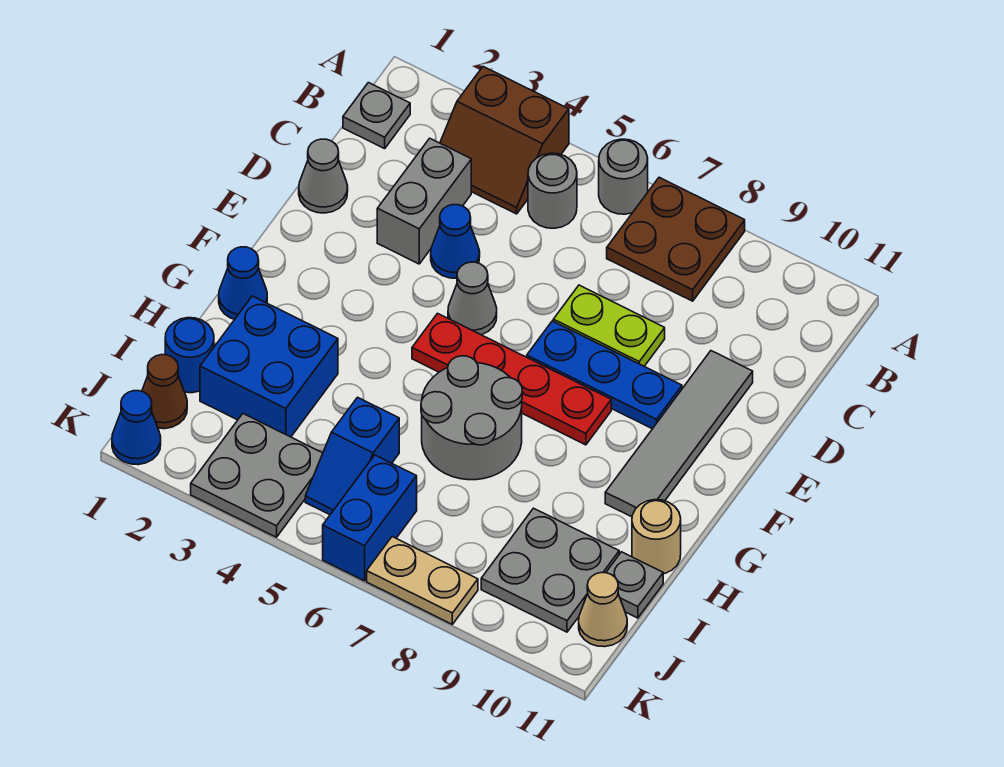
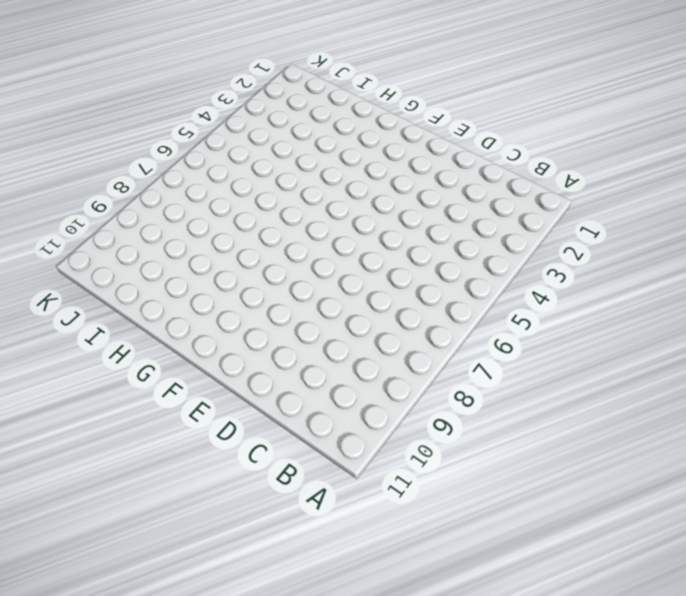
none -> brown 2x2 slope [440,67,569,214]
none -> grey 1x1 round brick [599,139,648,214]
none -> brown 2x2 plate [607,177,745,301]

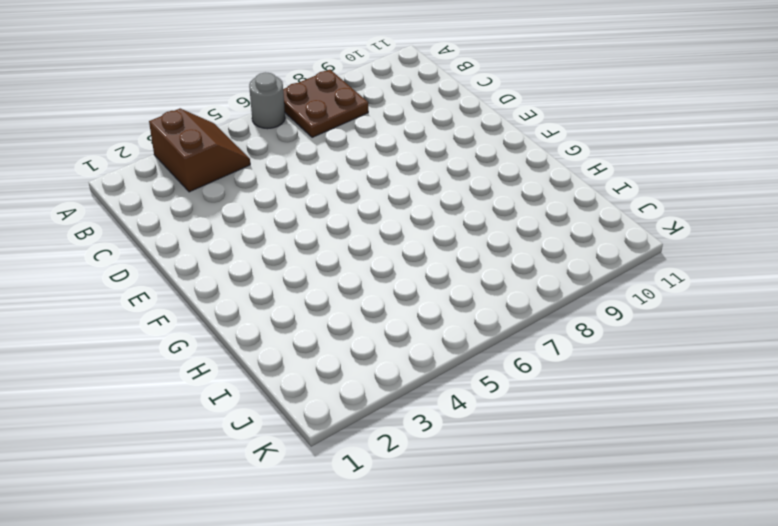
brown 2x2 slope [149,109,250,192] -> brown 2x2 slope turned to [440,67,569,214]
none -> grey 1x1 plate [343,83,410,149]
none -> grey 1x1 round brick [528,153,577,228]
none -> grey 1x2 brick [377,138,471,264]

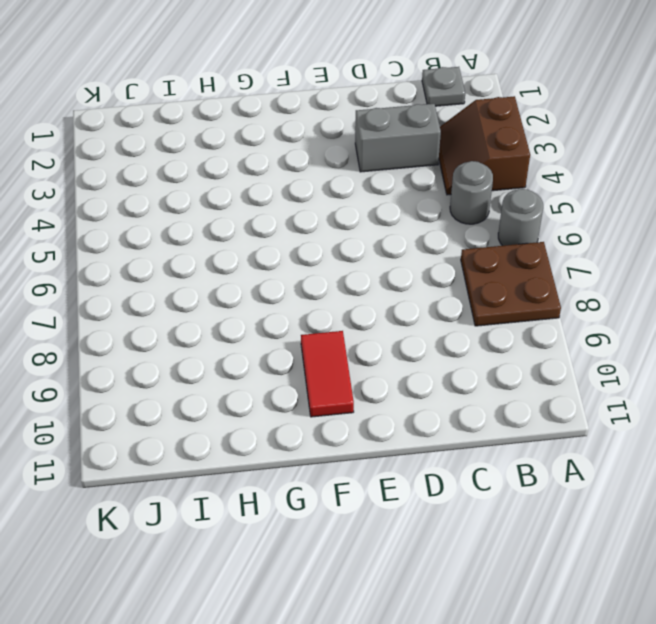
red 1x2 tile [301,331,354,417] -> grey 1x4 tile [605,351,753,517]
none -> grey 1x1 cone [299,139,348,213]
none -> blue 1x1 cone [431,205,480,278]
none -> lime 1x2 plate [553,285,665,366]

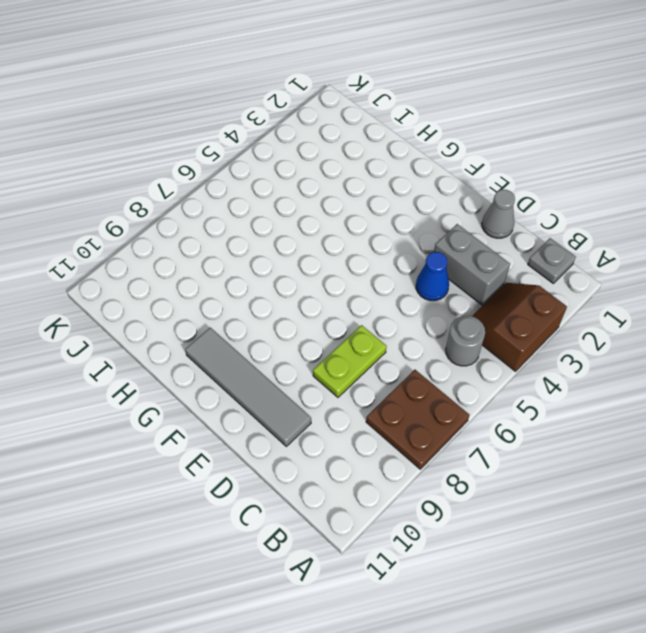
none -> grey 1x1 round brick [599,139,648,214]
none -> grey 1x1 cone [448,262,497,335]
none -> blue 1x3 plate [527,321,682,429]

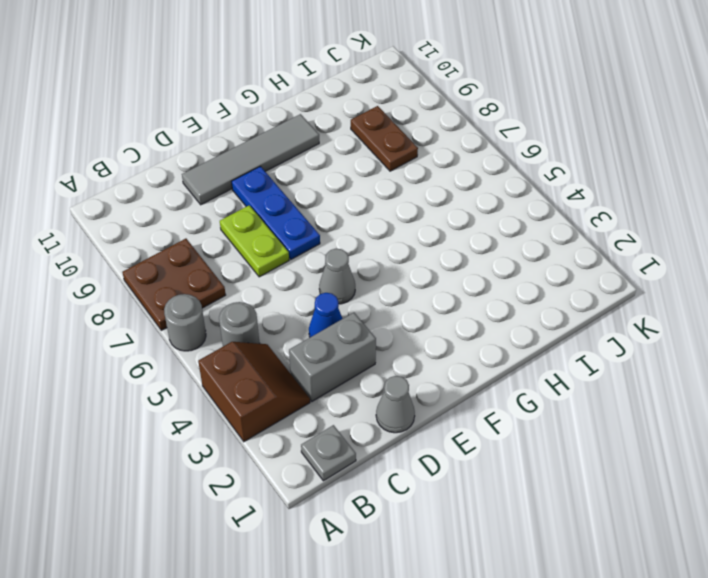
brown 1x2 plate [351,106,418,171] -> grey 2x2 plate [481,508,619,632]
none -> red 1x4 plate [412,313,611,445]
none -> blue 1x1 cone [219,247,267,319]
none -> grey 2x2 round brick [421,356,522,480]

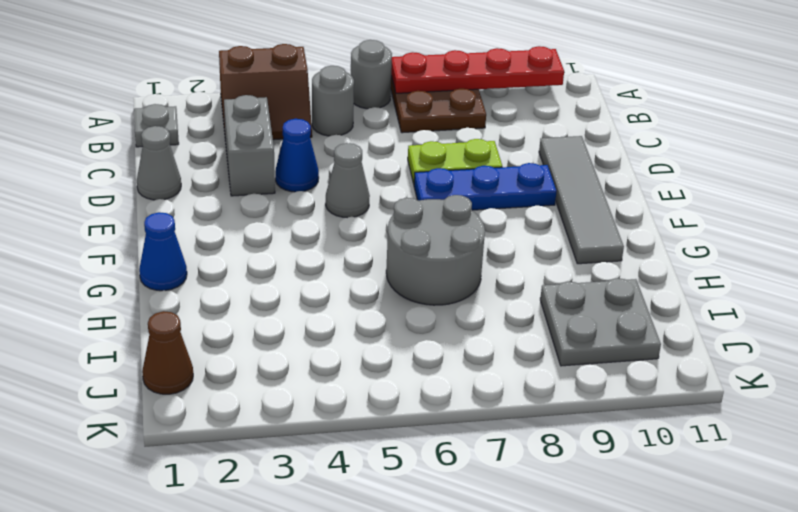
red 1x4 plate [391,46,564,93] -> red 1x4 plate moved to [412,313,611,445]
none -> blue 2x2 brick [200,296,338,437]
none -> tan 1x1 round brick [632,500,681,574]
none -> blue 1x1 round brick [165,318,214,393]

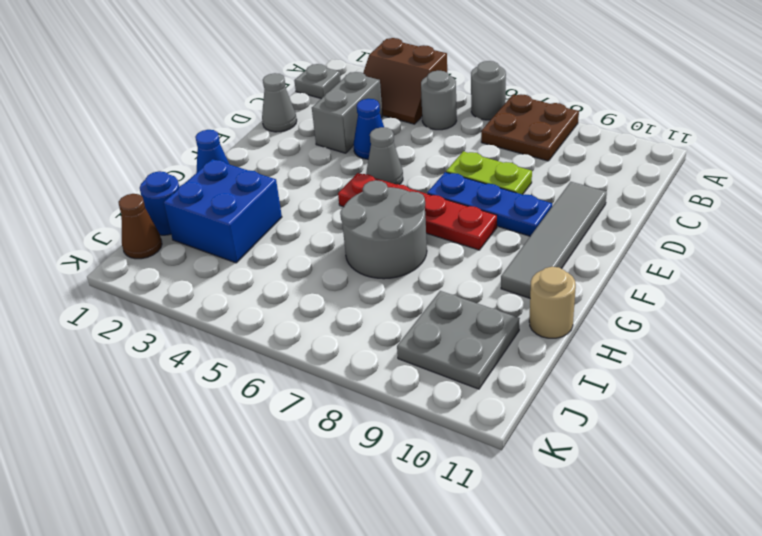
none -> blue 1x2 slope [305,397,399,515]
none -> grey 1x1 plate [606,552,663,618]
none -> grey 2x2 plate [191,414,323,537]

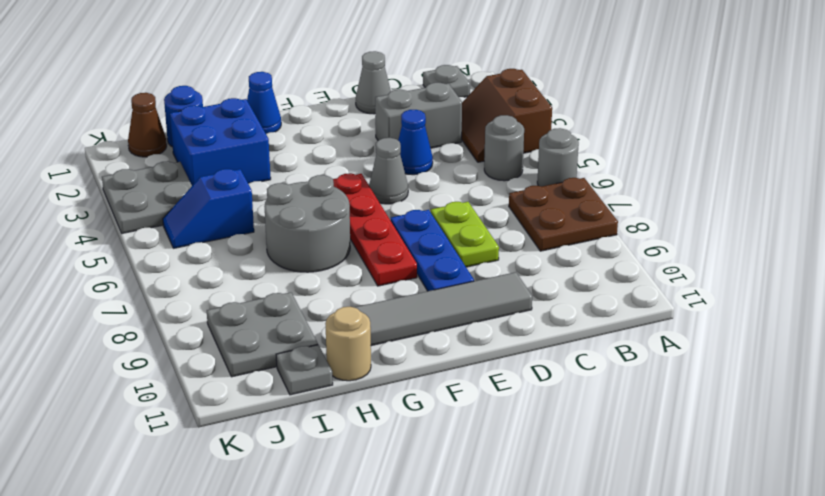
none -> blue 1x2 brick [323,455,417,581]
none -> tan 1x1 cone [579,573,627,647]
none -> blue 1x1 cone [112,391,161,465]

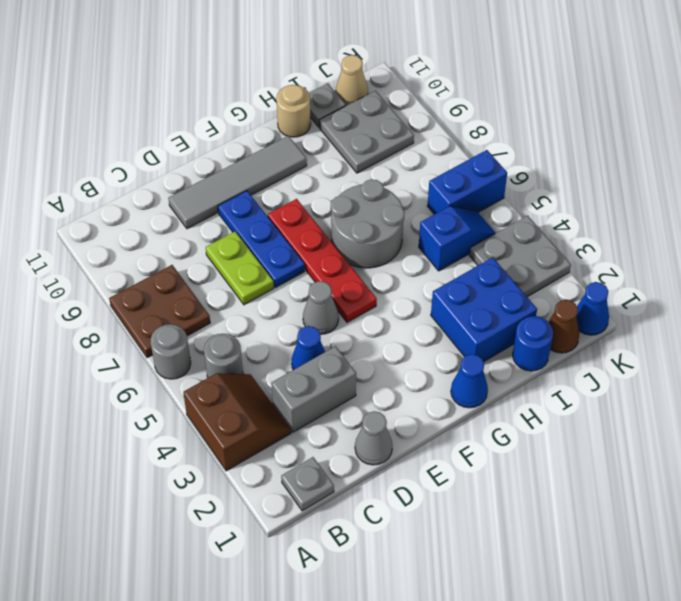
none -> tan 1x2 plate [367,537,478,624]

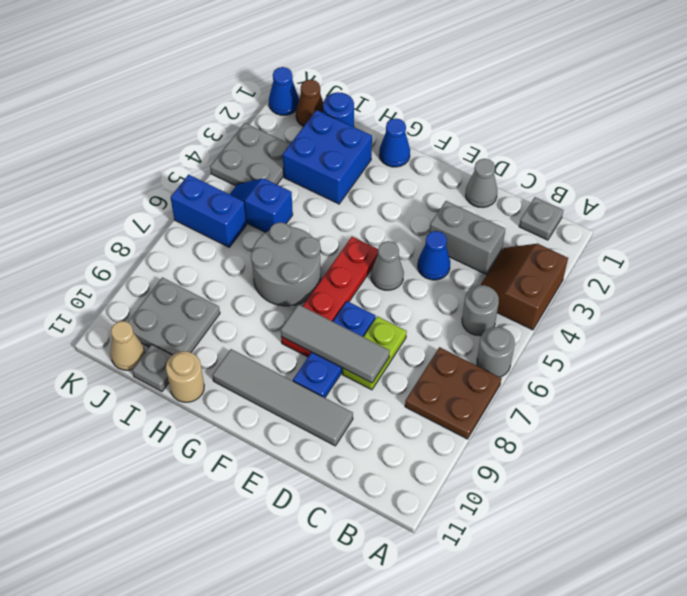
grey 1x3 tile [281,304,390,383] -> none
none -> tan 1x2 plate [367,537,478,624]

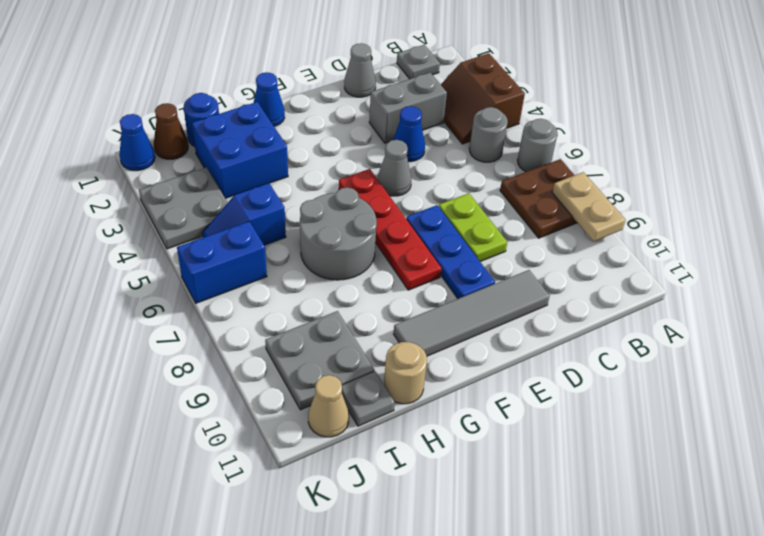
tan 1x2 plate [552,172,626,241] -> tan 1x2 plate moved to [367,537,478,624]

